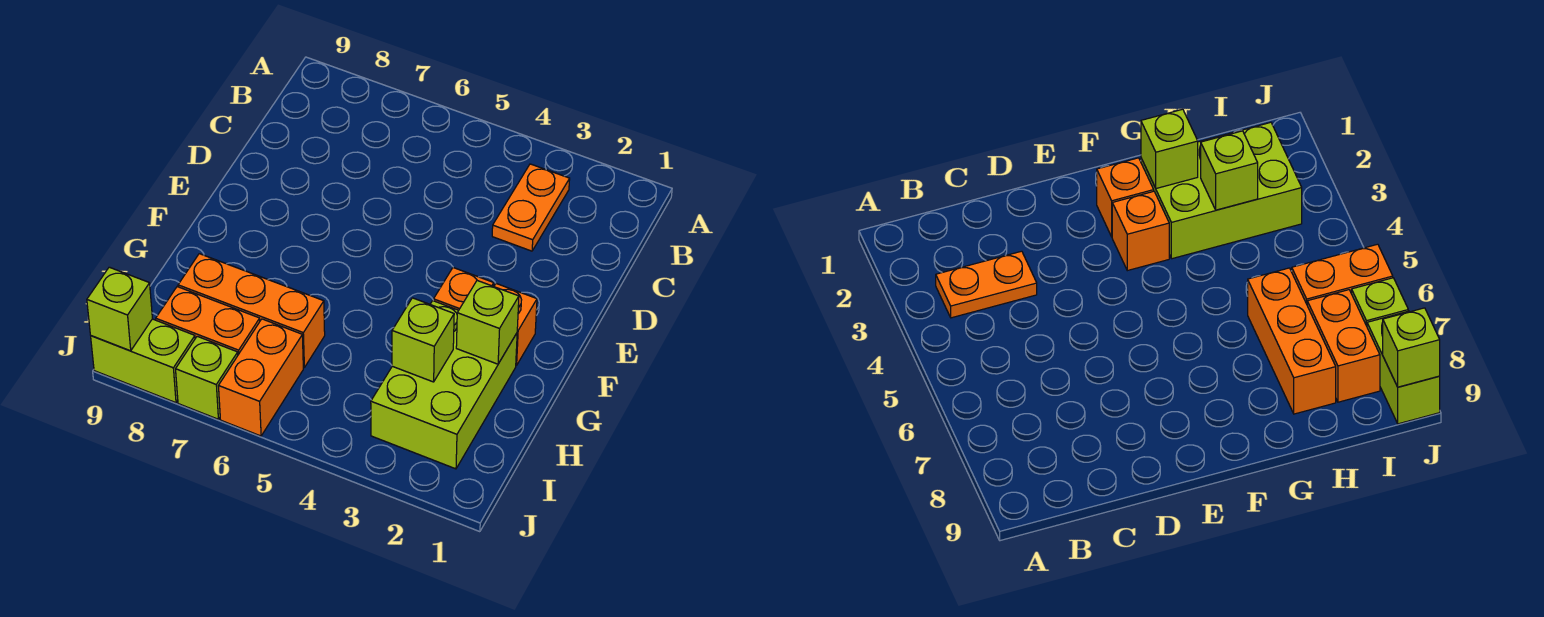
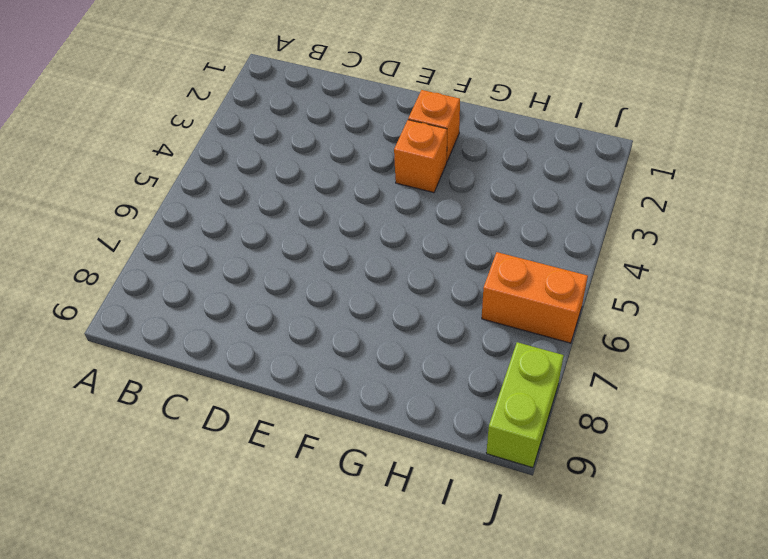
none -> orange 1x2 plate [492,164,570,251]
none -> lime 2x3 brick [371,301,517,469]
none -> orange 1x3 brick [178,254,325,367]

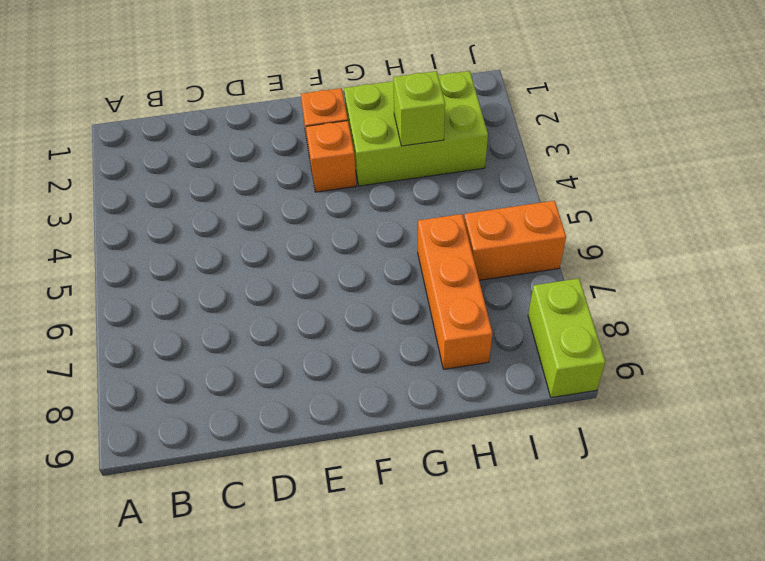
none -> orange 1x2 plate [492,164,570,251]
none -> orange 1x2 brick [156,287,260,355]
none -> lime 1x1 brick [176,336,238,419]

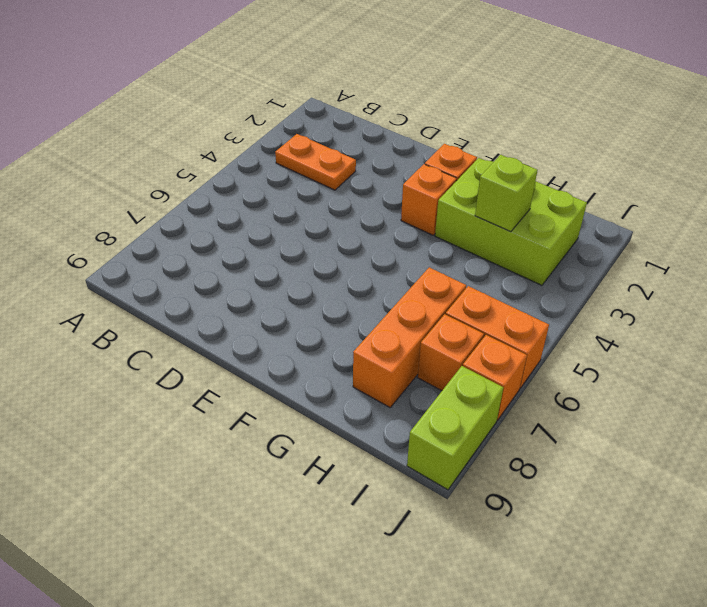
orange 1x1 brick [418,314,484,391] -> orange 1x2 brick [156,287,260,355]
orange 1x1 brick [463,335,527,420] -> lime 1x1 brick [176,336,238,419]
none -> lime 1x1 brick [456,281,519,364]
none -> lime 1x1 brick [87,267,152,351]

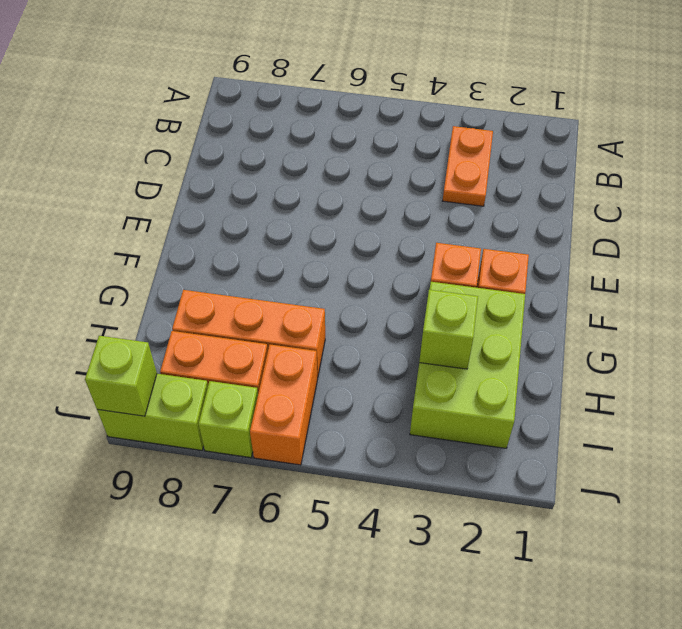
none -> lime 1x1 brick [456,281,519,364]

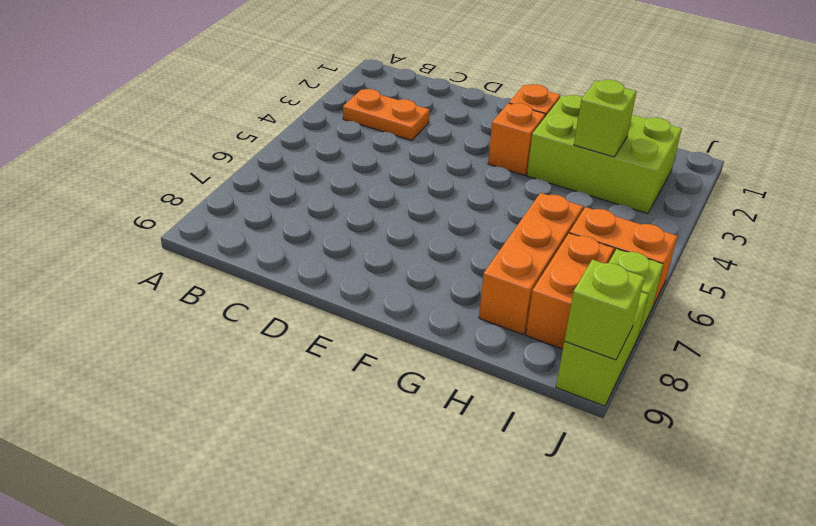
none -> lime 1x1 brick [456,281,519,364]

